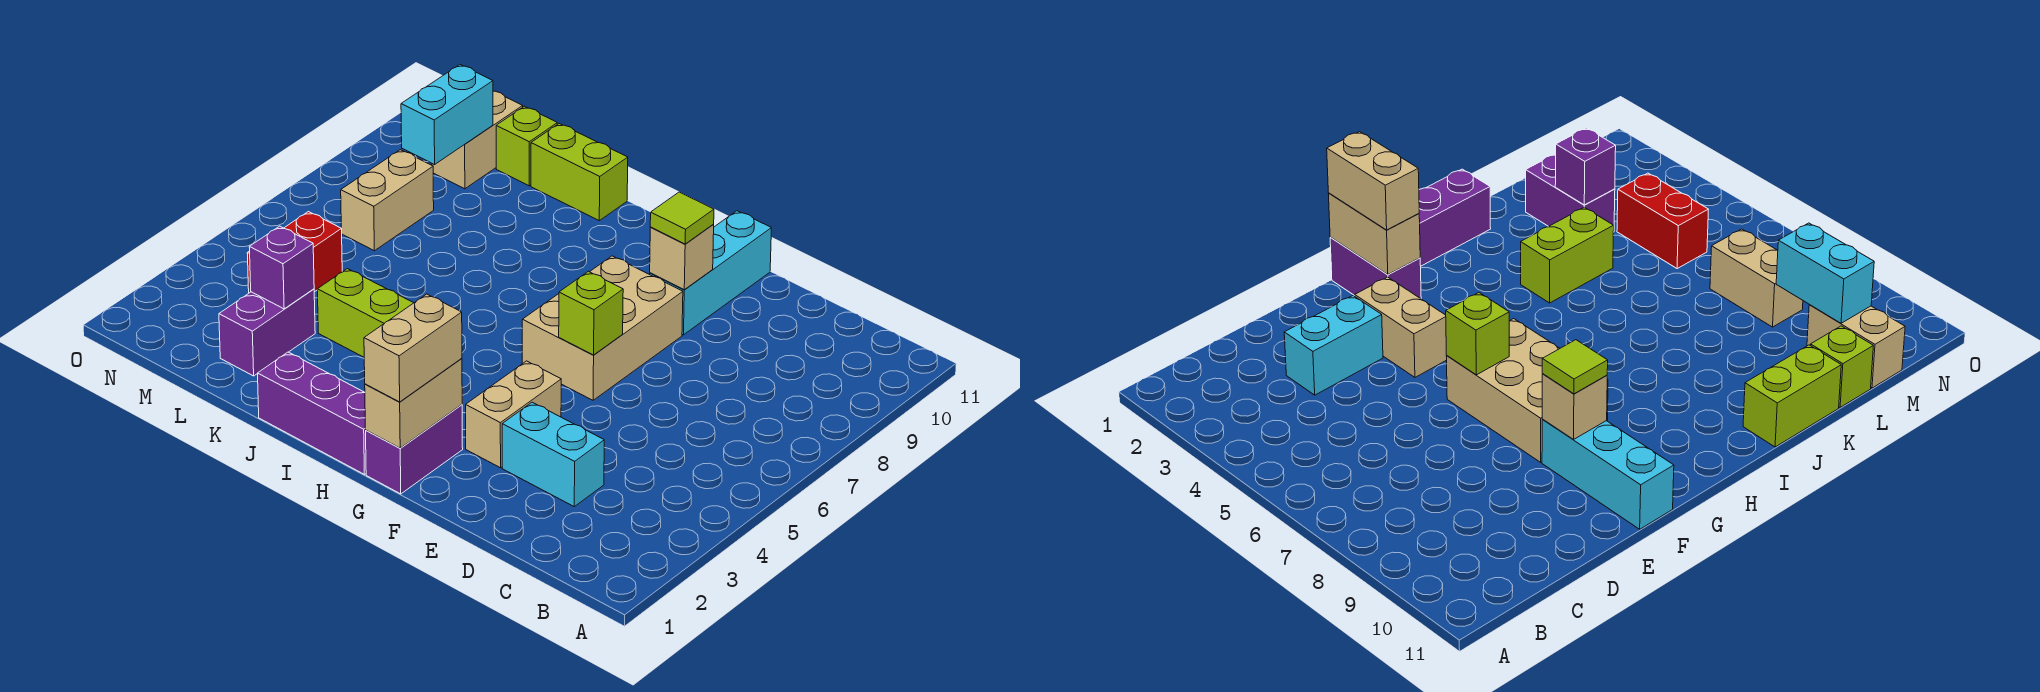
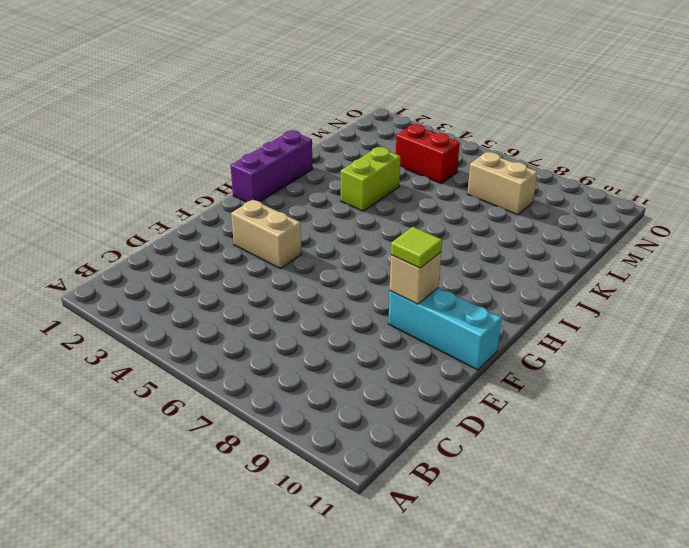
none -> cyan 1x2 brick [502,402,604,506]
none -> tan 2x3 brick [522,256,683,400]
none -> purple 1x2 brick [366,405,463,494]

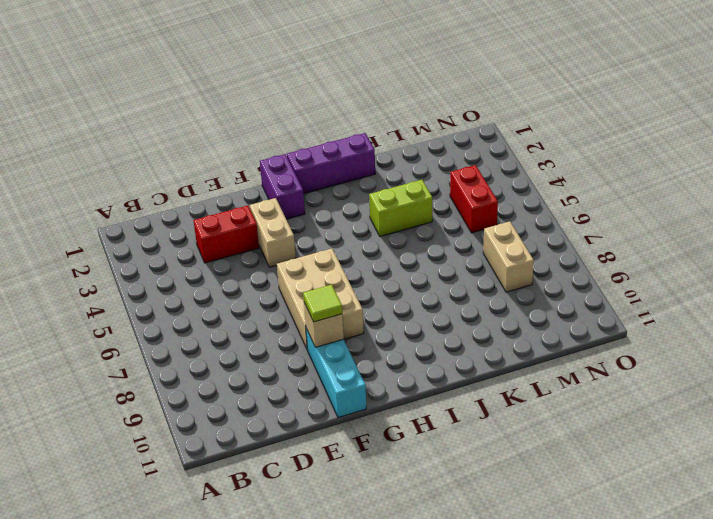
red 1x2 brick [193,206,259,263] -> cyan 1x2 brick [502,402,604,506]
none -> lime 1x2 brick [531,124,628,221]
none -> purple 1x2 brick [219,289,315,376]
none -> lime 1x1 brick [496,106,557,186]

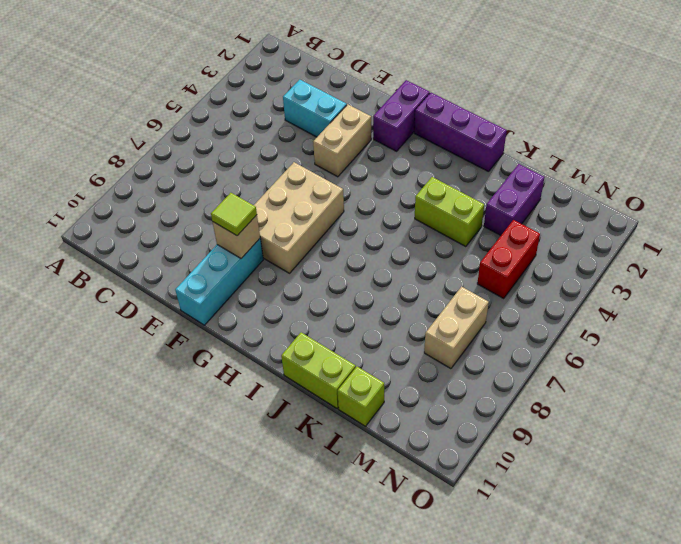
none -> tan 1x2 brick [432,91,523,189]
none -> lime 1x1 brick [559,271,623,355]
none -> tan 1x2 brick [365,358,462,448]

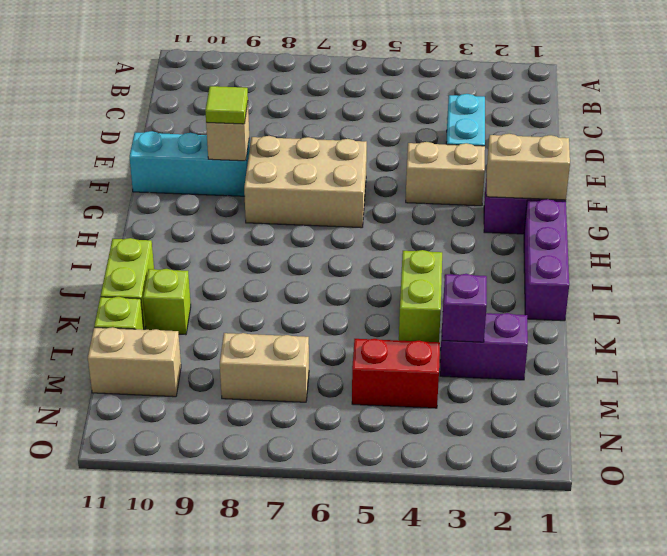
lime 1x1 brick [143,269,191,335] -> lime 1x1 brick moved to [559,271,623,355]
none -> cyan 1x2 brick [401,65,493,165]
none -> tan 1x2 brick [364,294,462,402]

